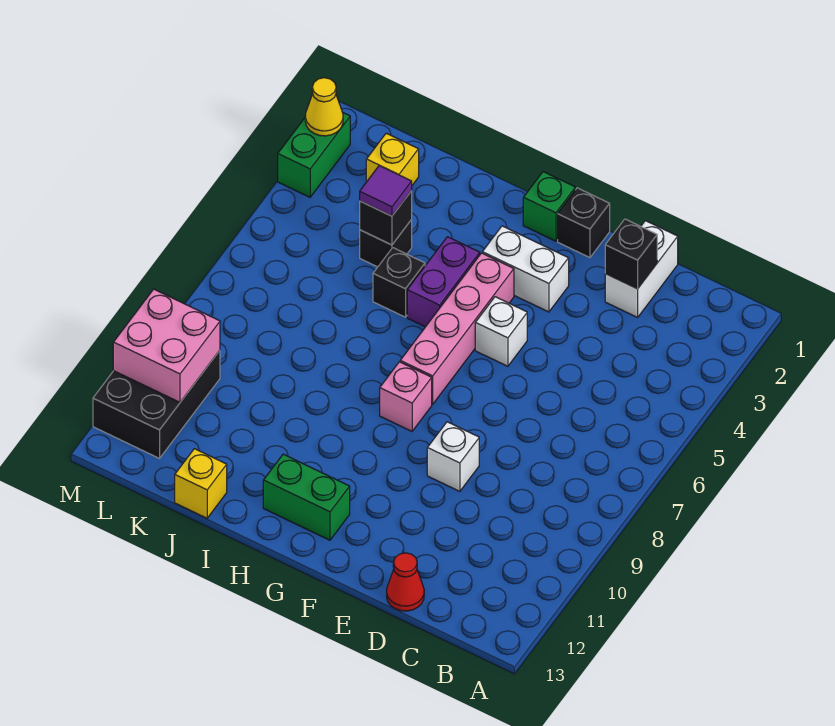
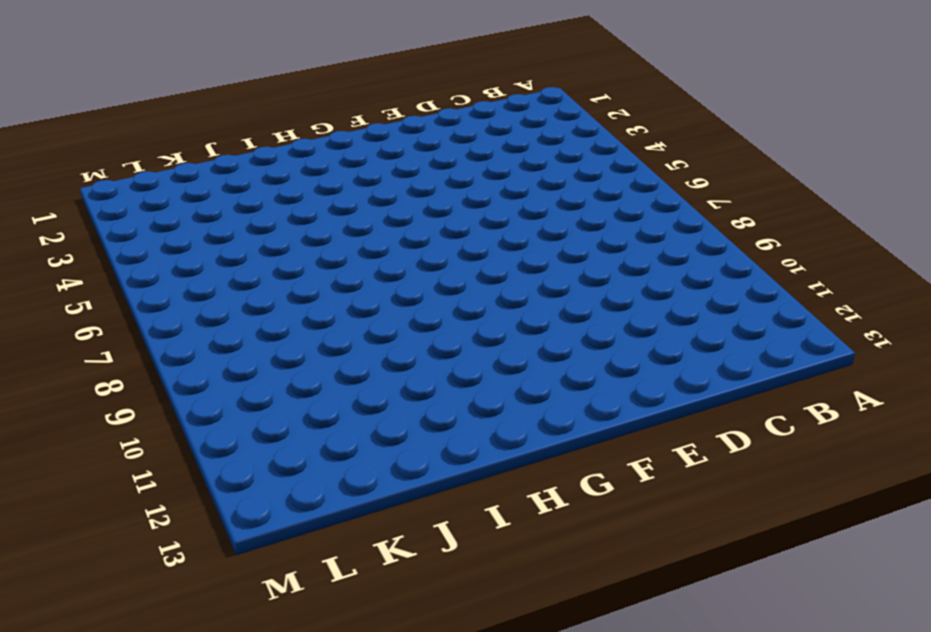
none -> white 1x2 brick [605,221,678,317]
none -> red 1x1 cone [387,553,424,611]
none -> white 1x1 brick [427,422,479,491]

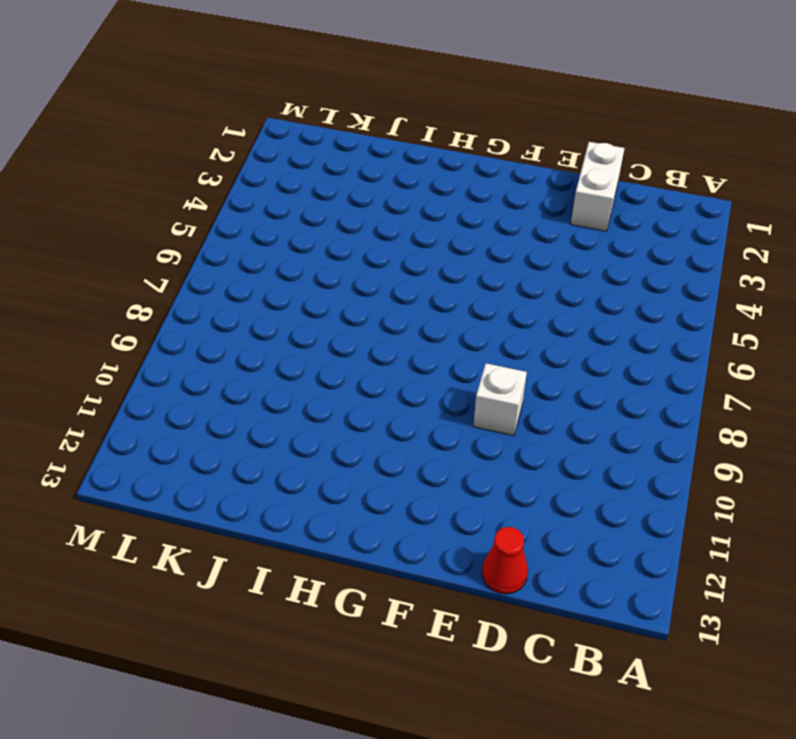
none -> black 1x1 brick [558,188,610,258]
none -> white 1x2 brick [482,226,569,312]
none -> white 1x1 brick [475,297,527,366]

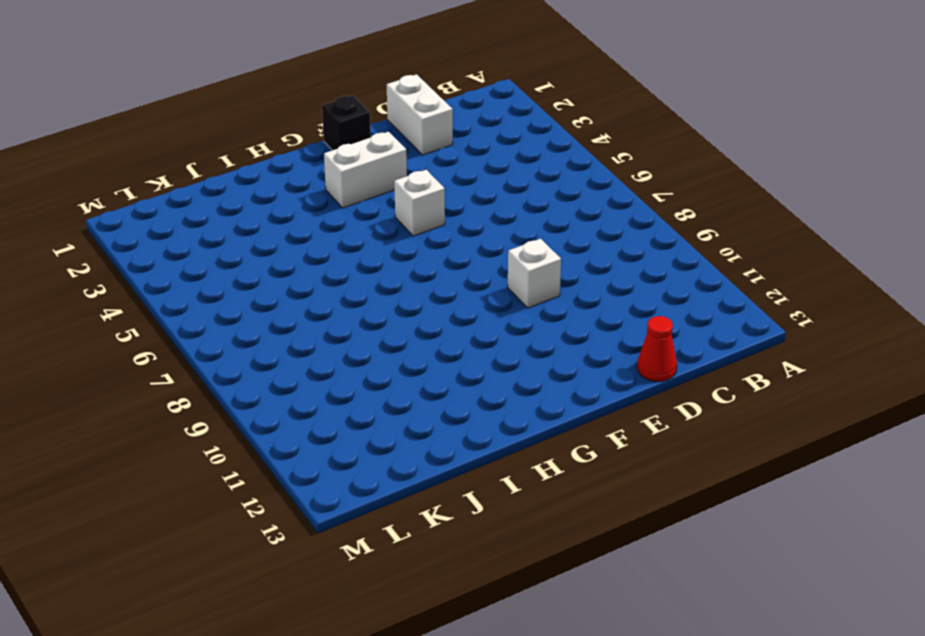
none -> green 1x1 brick [523,172,575,241]
none -> pink 1x4 brick [400,253,514,404]
none -> pink 1x1 brick [380,362,432,431]

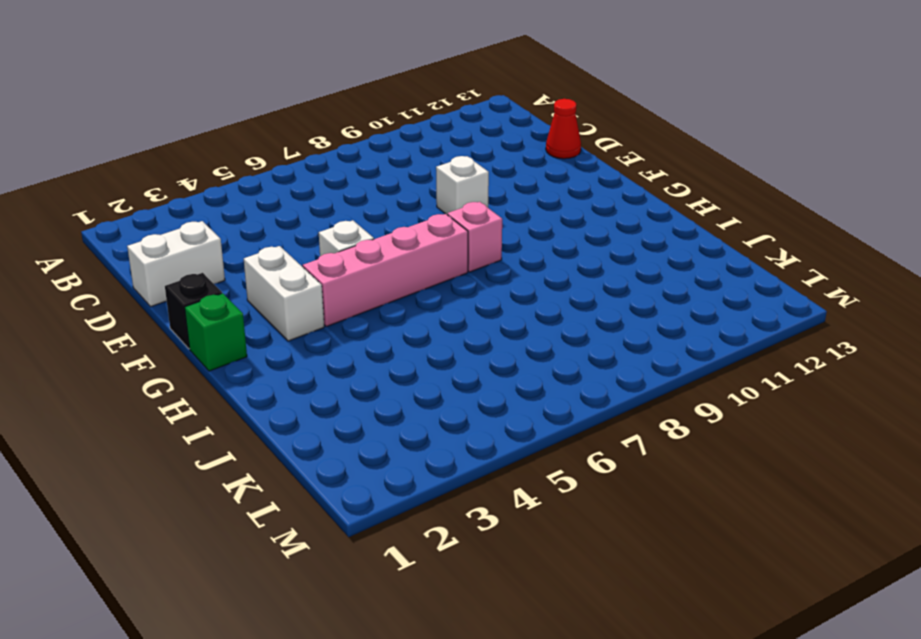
none -> green 1x2 brick [263,454,350,540]
none -> purple 1x2 brick [407,237,480,327]
none -> black 1x1 brick [373,248,425,317]

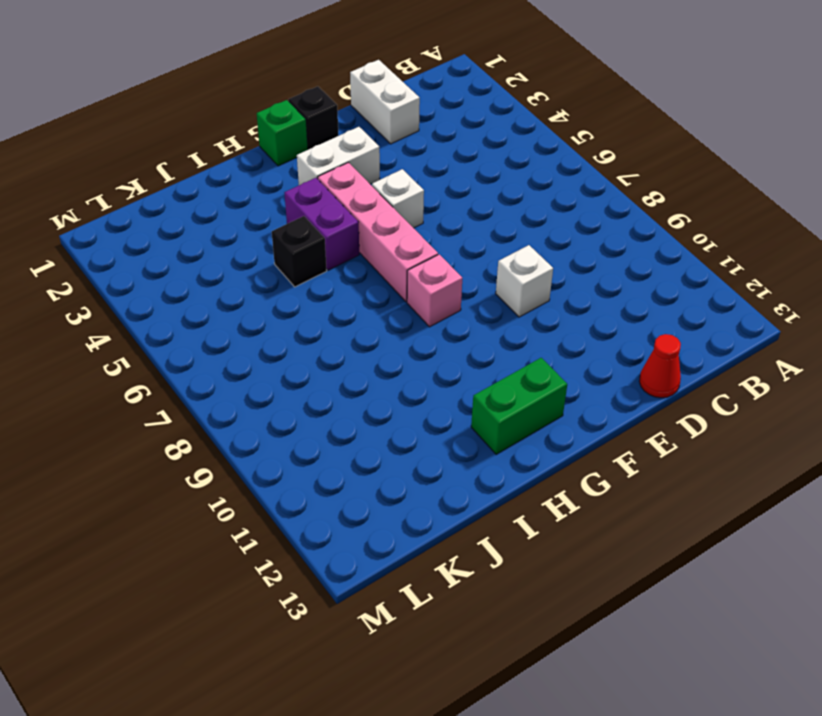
none -> black 1x1 brick [360,220,412,267]
none -> yellow 1x1 brick [175,449,227,518]
none -> yellow 1x1 brick [366,133,419,185]

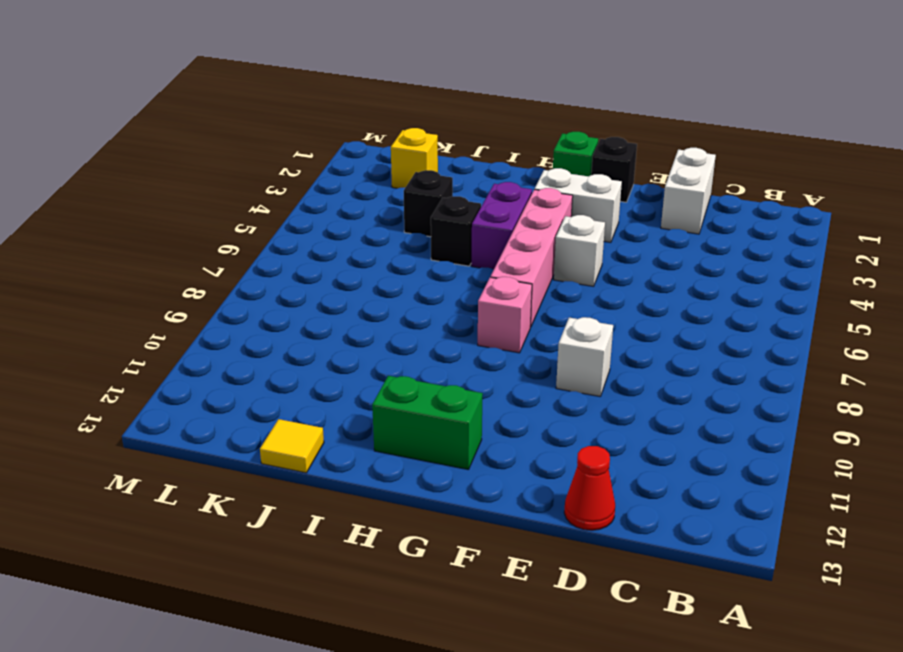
yellow 1x1 tile [260,419,324,473] -> yellow 1x1 brick [175,449,227,518]
none -> black 2x3 brick [93,351,220,458]
none -> green 1x2 brick [278,113,350,197]
none -> black 1x1 brick [605,219,657,289]

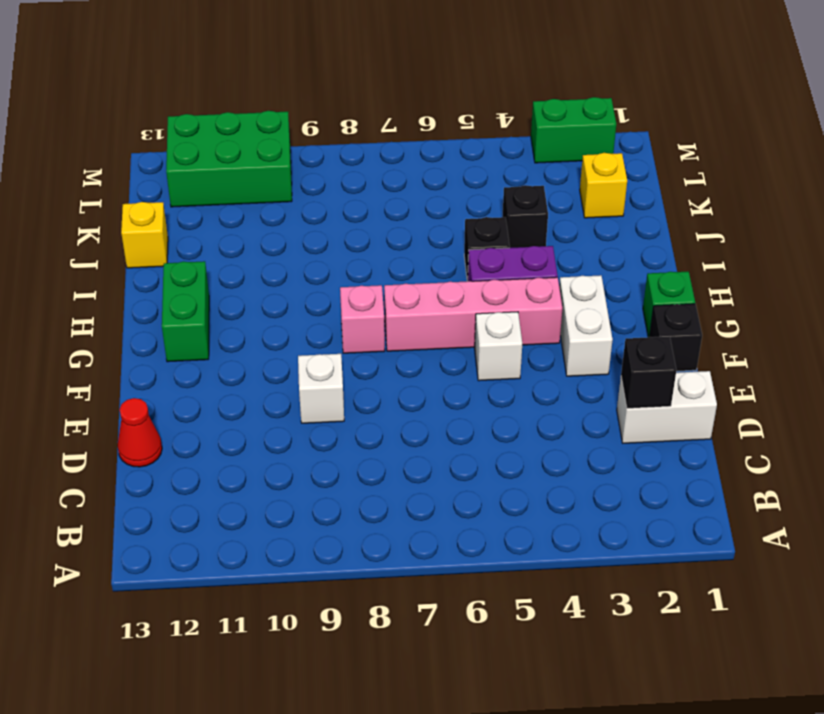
green 2x3 brick [166,111,292,207] -> black 2x3 brick [93,351,220,458]
none -> black 1x1 brick [360,191,412,245]
none -> pink 2x2 brick [113,289,220,402]
none -> yellow 1x1 cone [305,78,343,136]

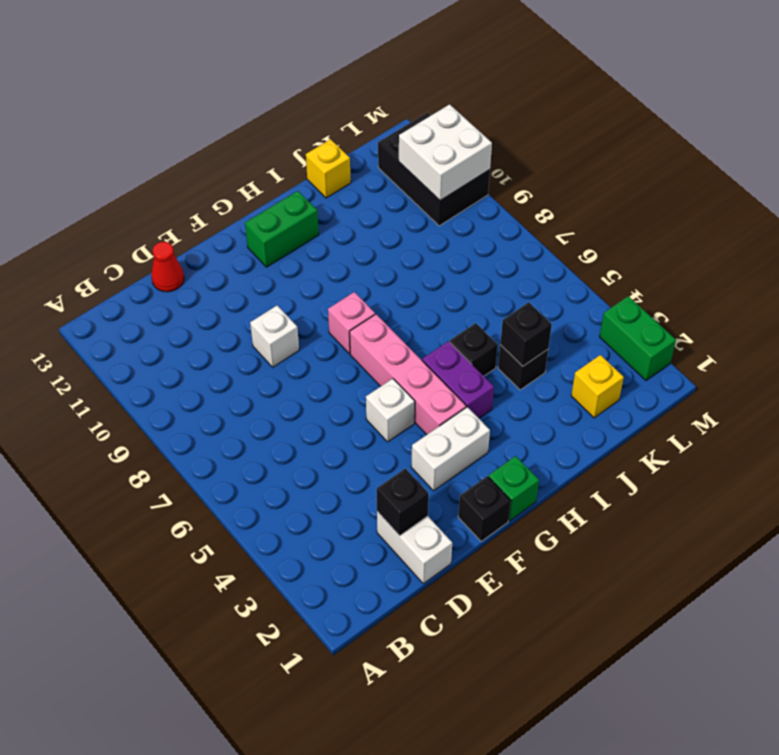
white 2x2 brick [399,104,492,201] -> pink 2x2 brick [113,289,220,402]
none -> yellow 1x1 cone [305,78,343,136]
none -> purple 1x1 tile [360,165,412,216]

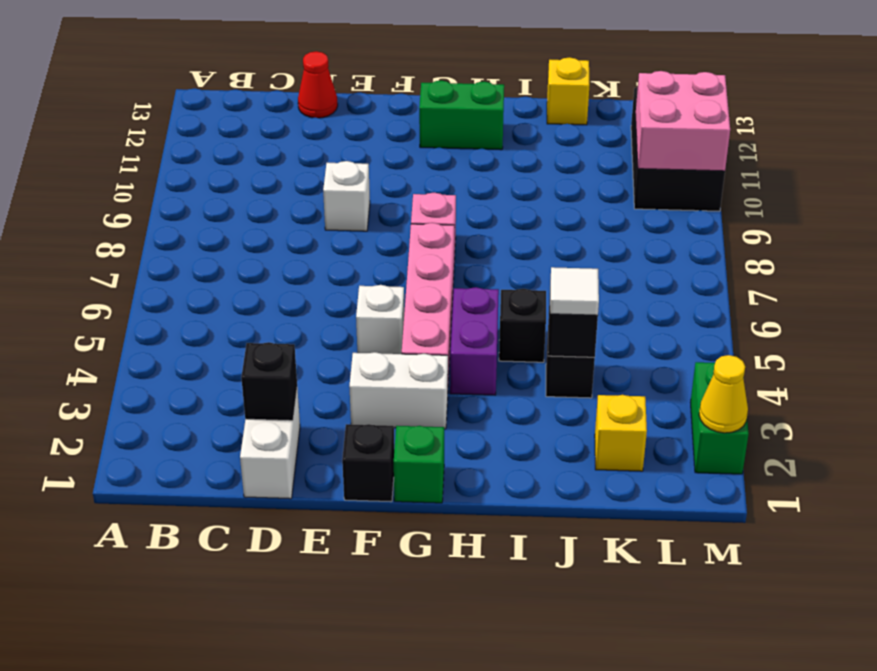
white 1x1 tile [550,267,599,315] -> purple 1x1 tile [360,165,412,216]

